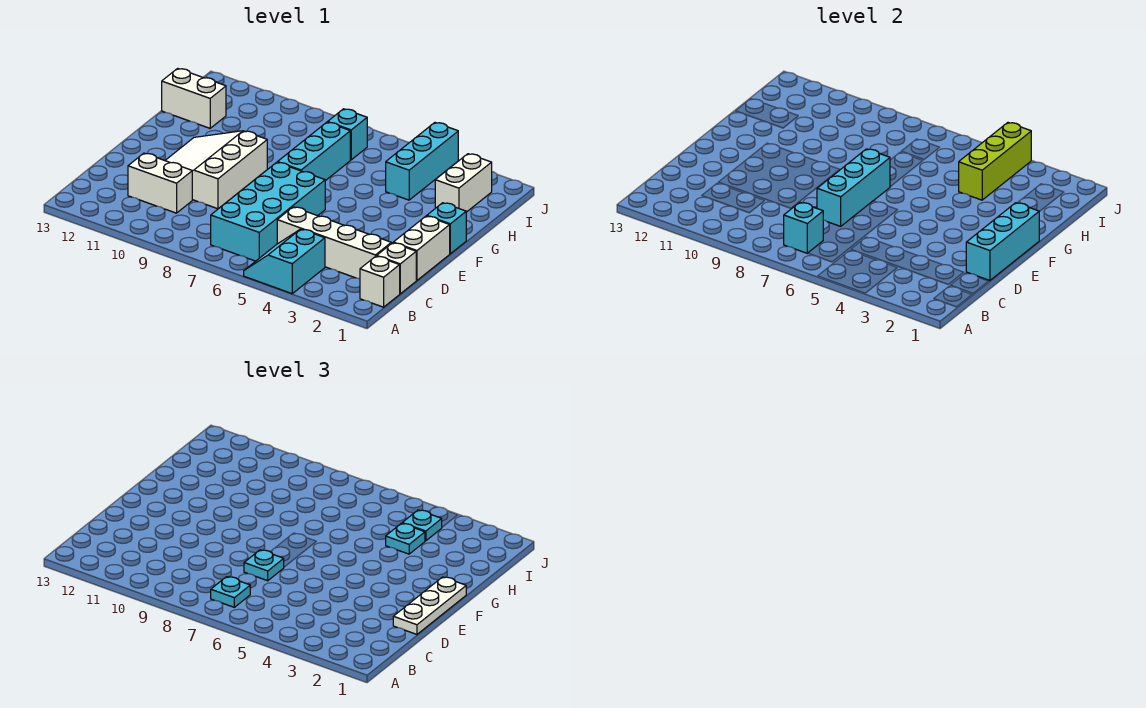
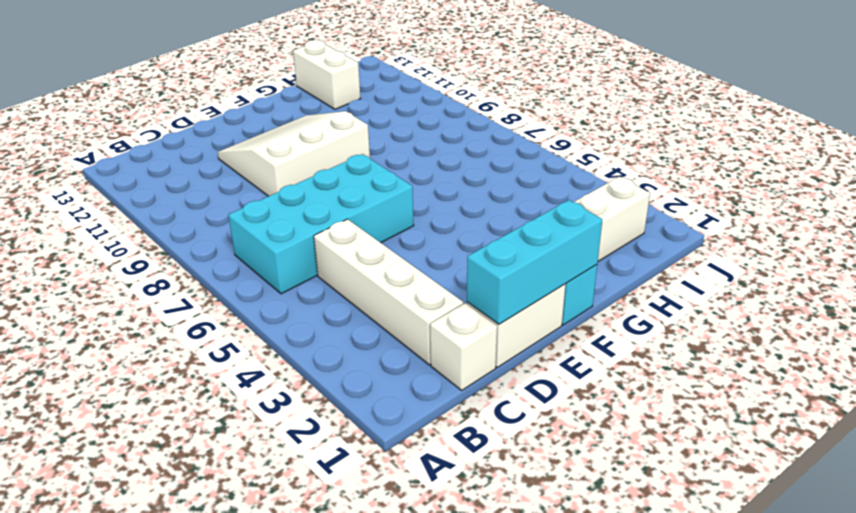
none -> cyan 2x2 slope [244,229,325,294]
none -> white 1x1 brick [360,256,400,307]
none -> white 1x2 brick [128,153,192,213]

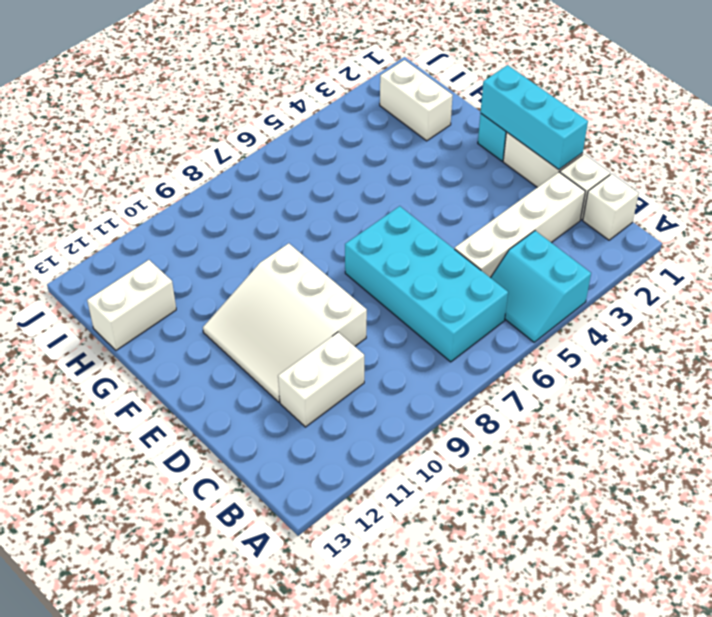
none -> cyan 1x3 brick [278,122,350,181]
none -> cyan 1x3 brick [386,123,458,200]
none -> cyan 1x1 brick [328,109,367,160]

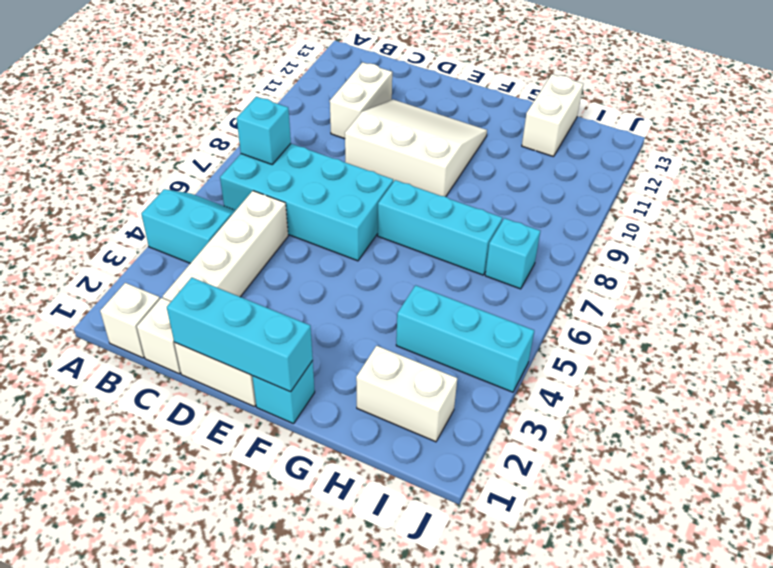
none -> cyan 1x3 brick [817,149,890,226]
none -> lime 1x3 brick [959,123,1031,200]
none -> cyan 1x1 plate [211,577,250,607]

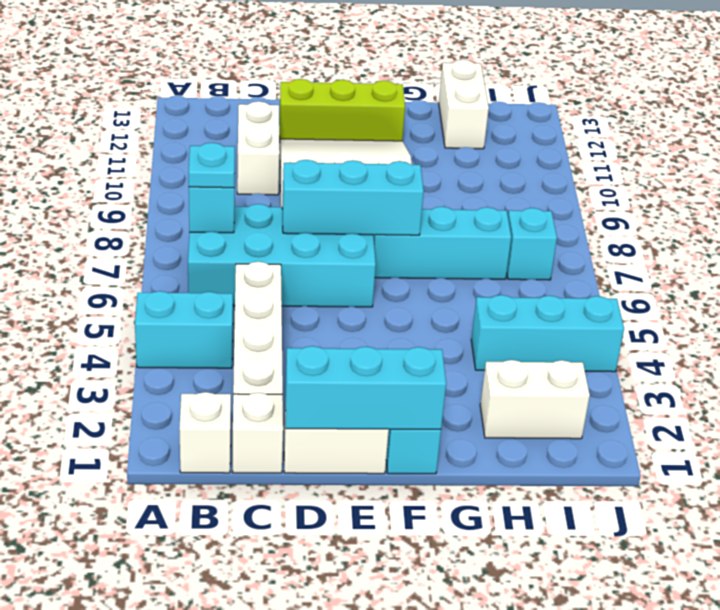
lime 1x3 brick [280,79,405,141] -> lime 1x3 brick moved to [959,123,1031,200]
none -> white 1x3 plate [393,577,466,634]
none -> cyan 1x1 plate [244,550,284,581]
none -> cyan 1x1 plate [386,523,425,554]

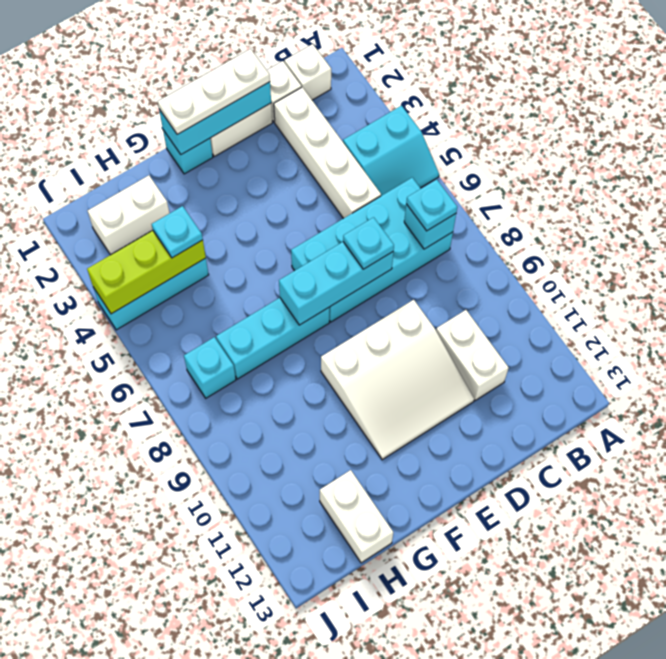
none -> cyan 1x1 plate [402,510,442,541]

